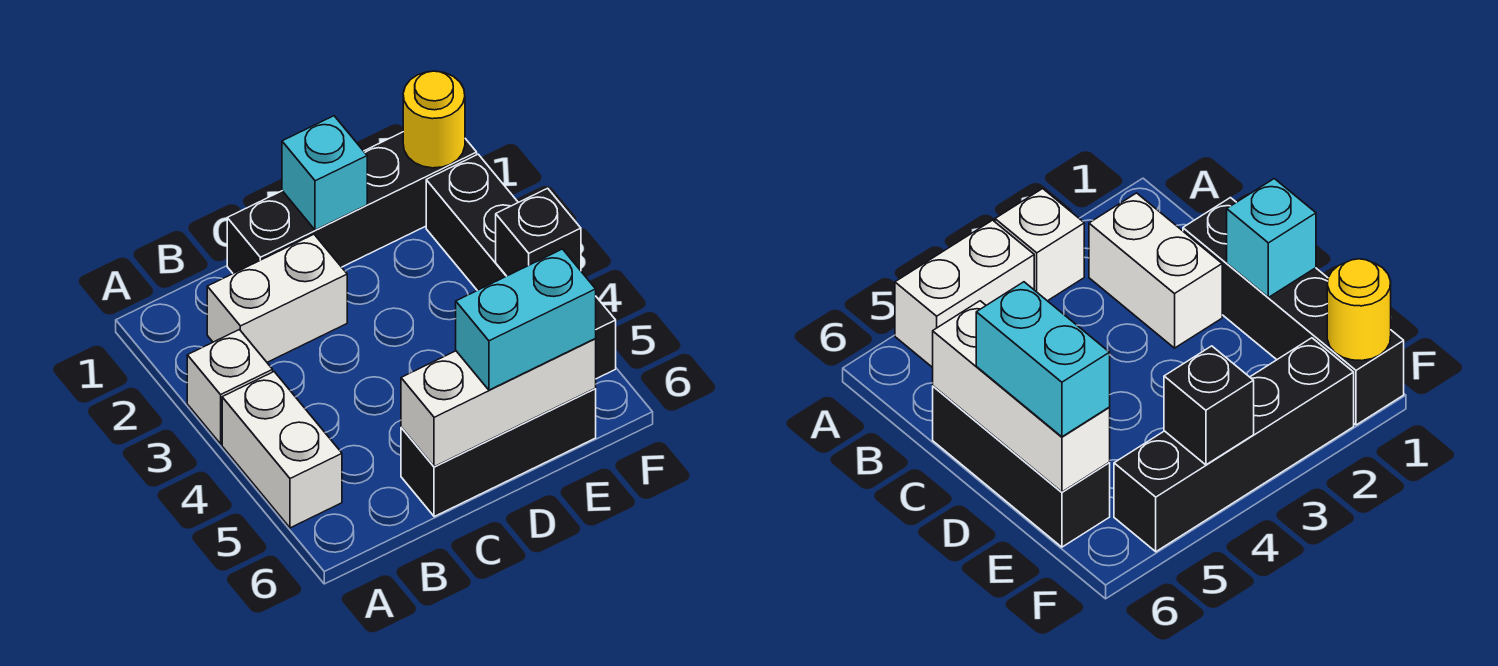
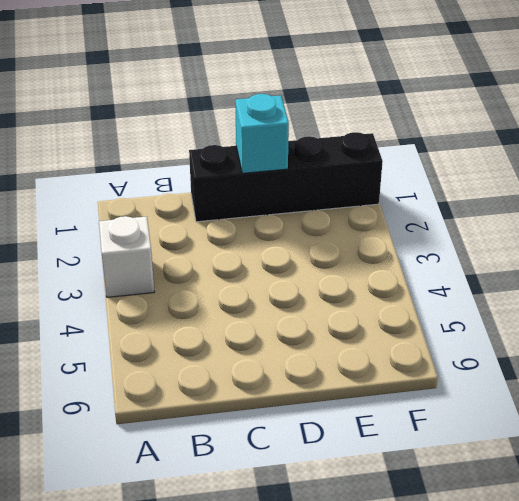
none -> white 1x2 brick [222,372,342,528]
none -> white 1x2 brick [207,234,347,362]

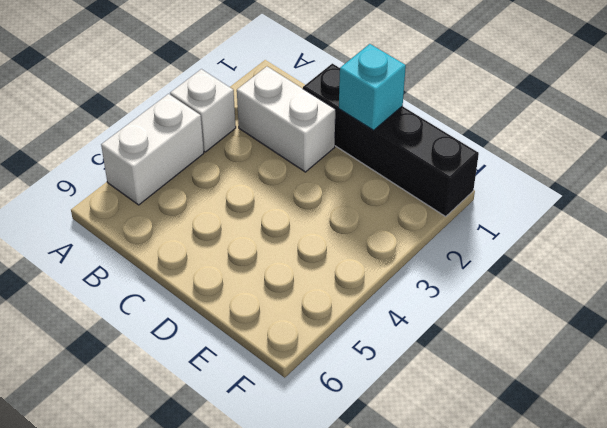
none -> black 1x3 brick [401,388,596,517]
none -> black 1x4 brick [426,154,616,379]

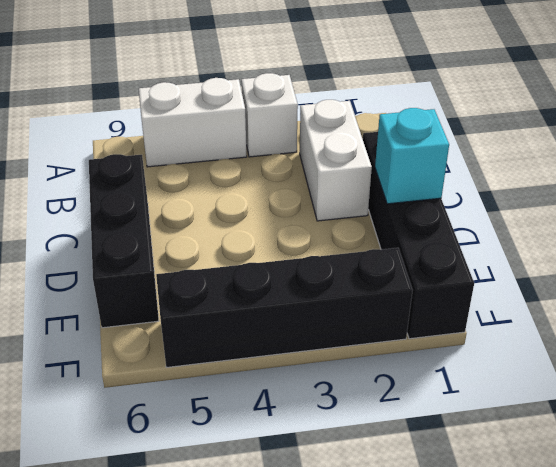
none -> white 1x3 brick [401,339,596,467]
none -> yellow 1x1 round brick [403,71,465,168]

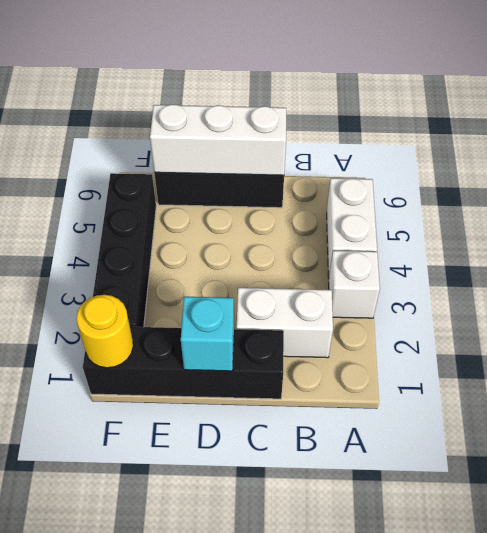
none -> black 1x1 brick [496,188,581,276]
none -> cyan 1x2 brick [456,249,596,390]

